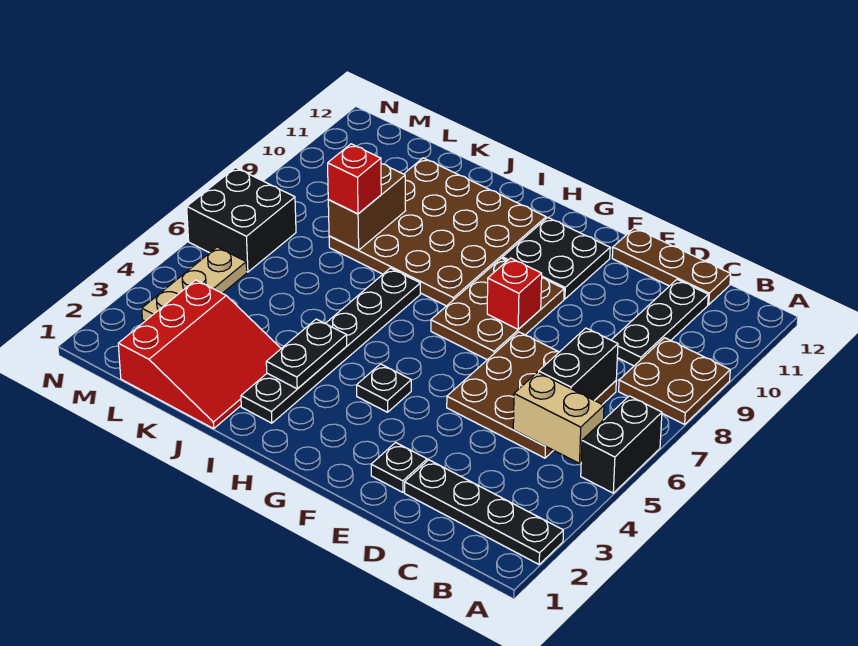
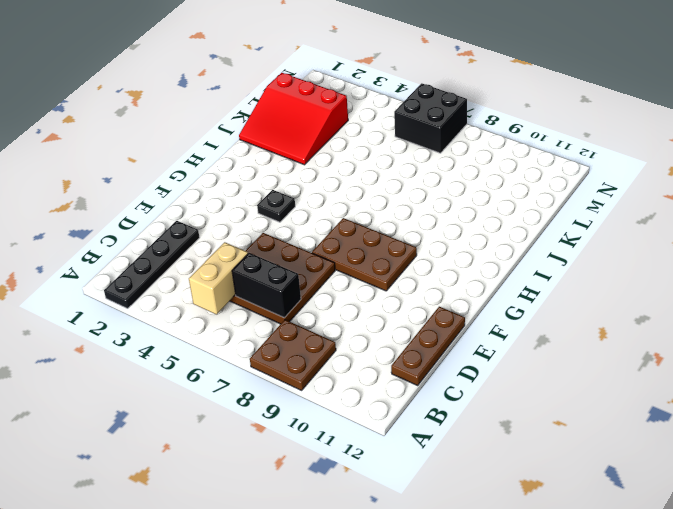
none -> black 1x2 brick [581,396,662,493]
none -> black 1x3 plate [612,280,708,366]
none -> black 1x1 plate [371,443,427,492]

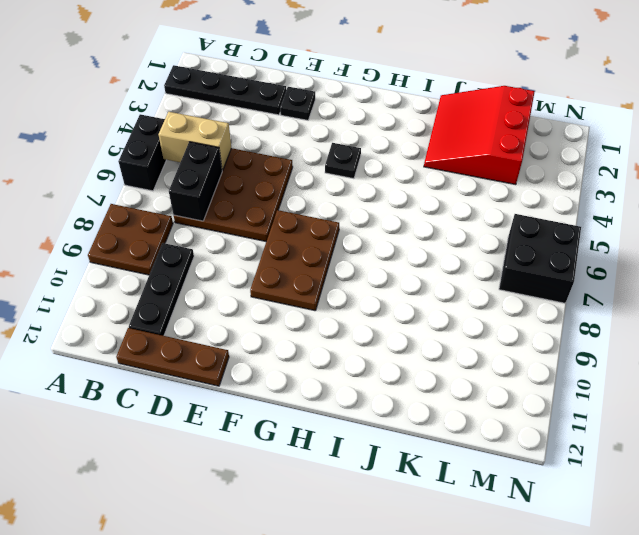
none -> black 2x2 plate [502,218,610,299]
none -> brown 4x4 plate [329,158,546,306]
none -> black 1x6 plate [241,268,420,423]

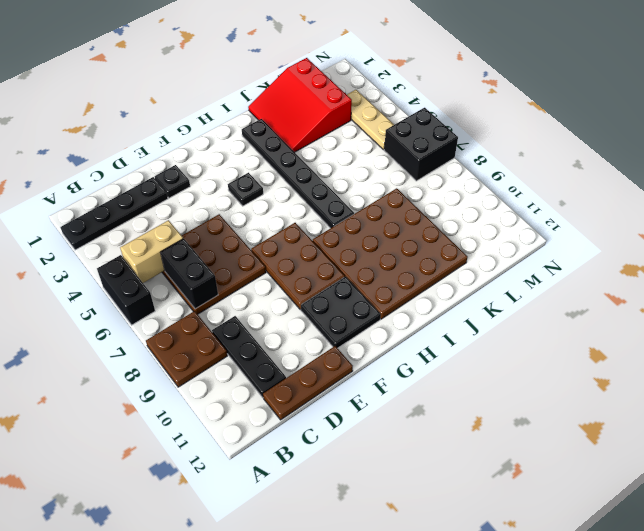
none -> red 1x1 brick [487,258,542,329]
none -> black 1x2 plate [266,319,347,389]
none -> brown 1x2 brick [328,164,405,250]

